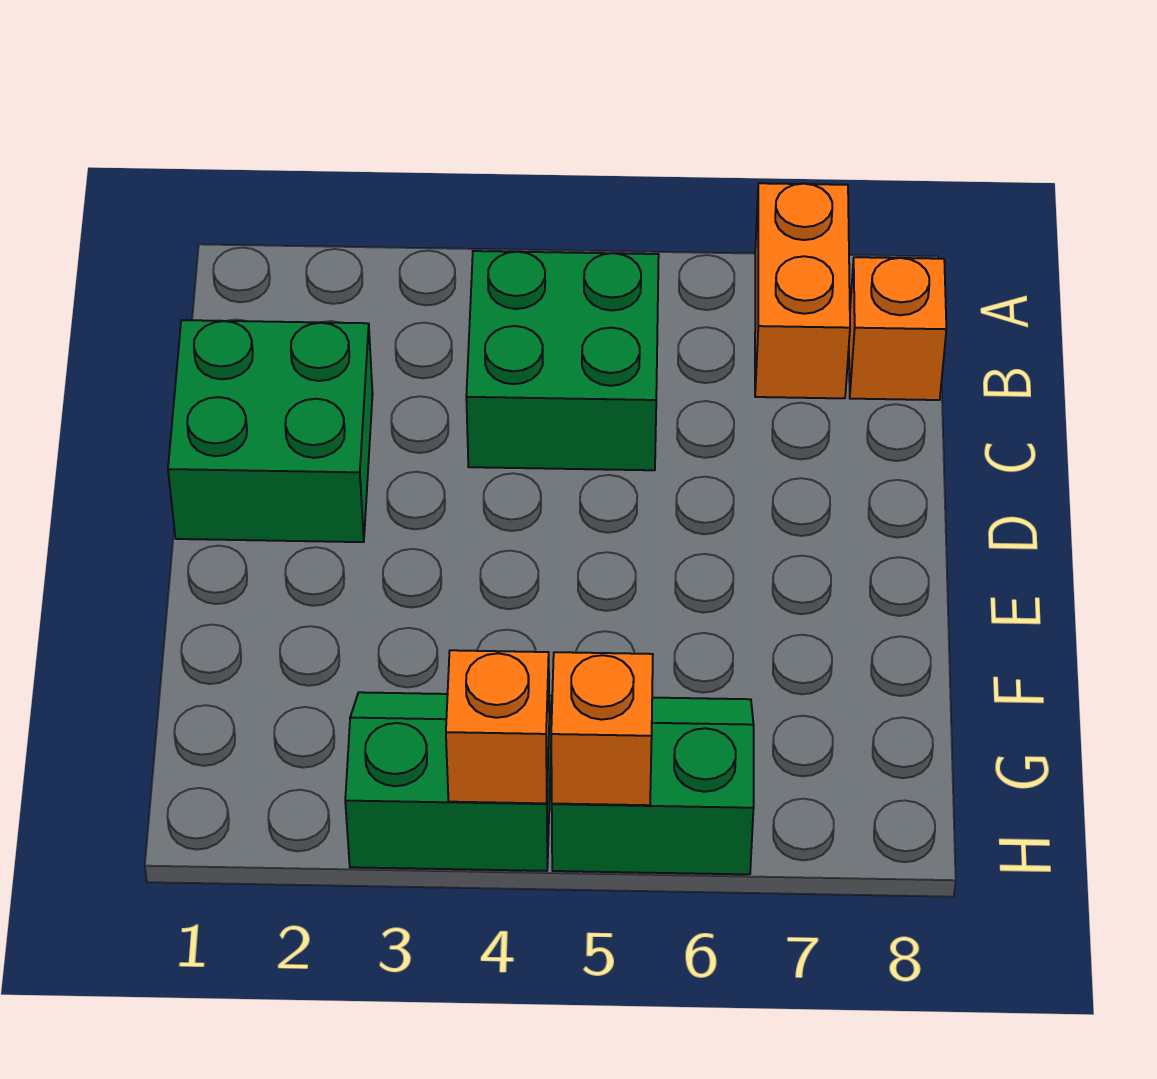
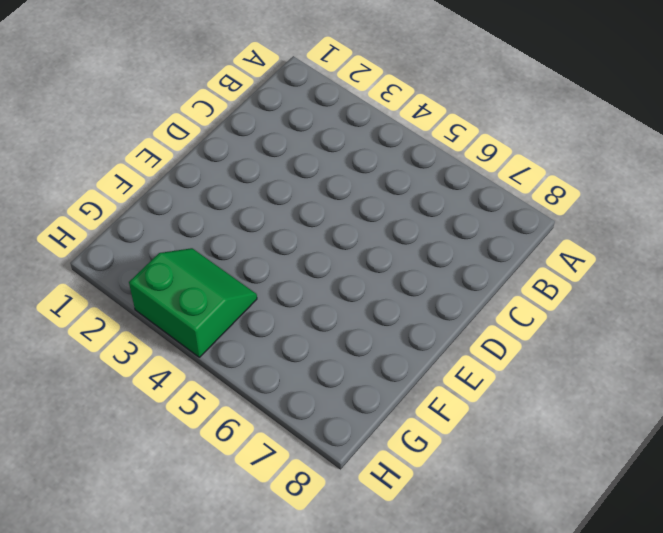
none -> orange 1x2 brick [755,183,850,398]
none -> green 2x2 brick [466,251,659,470]

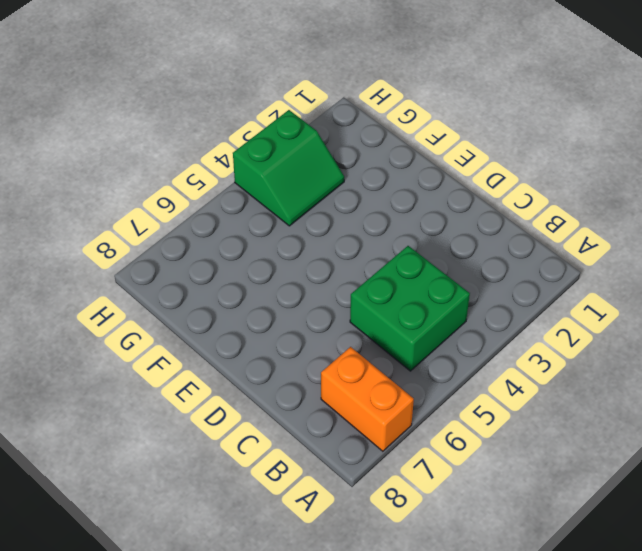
none -> orange 1x1 brick [849,257,946,400]
none -> green 2x2 brick [168,320,373,542]

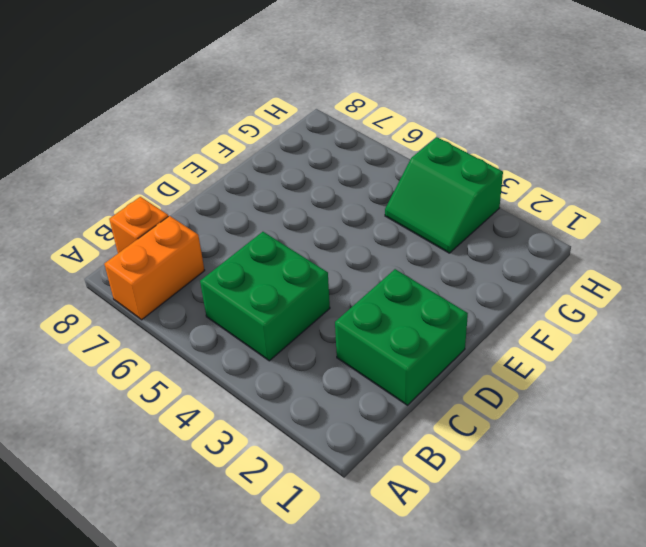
none -> green 2x2 slope [552,698,754,874]
none -> orange 1x1 brick [446,650,549,803]

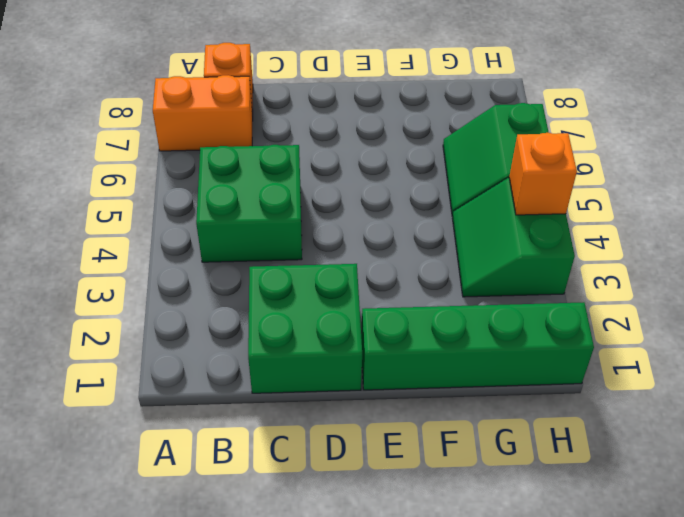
green 1x4 brick [361,302,594,390] -> none
none -> orange 1x1 brick [551,652,653,805]

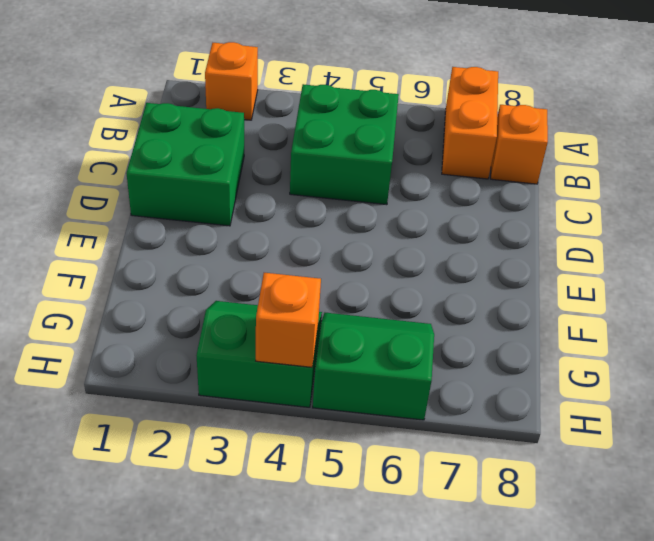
orange 1x1 brick [205,42,258,120] -> orange 1x1 brick moved to [551,652,653,805]

